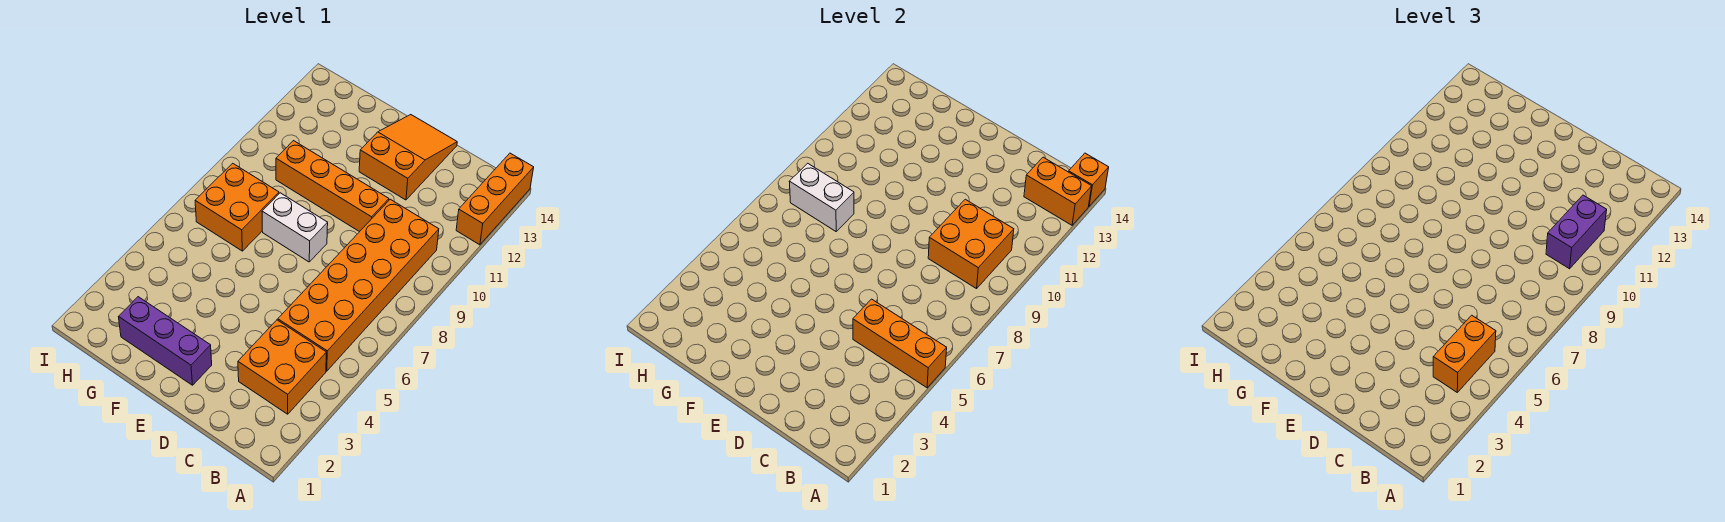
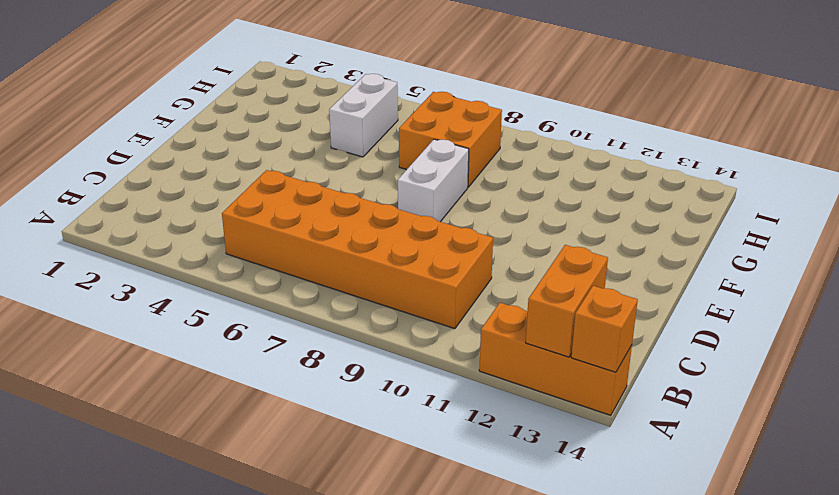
white 1x2 brick [329,74,398,157] -> white 1x2 brick moved to [789,163,854,231]
none -> orange 2x2 brick [238,320,326,414]
none -> orange 1x4 brick [276,141,389,232]
none -> orange 2x3 slope [359,115,457,200]

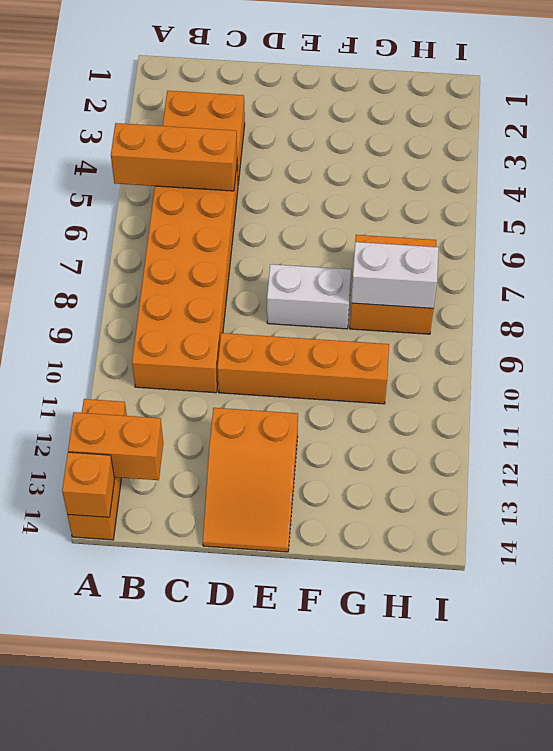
none -> purple 1x3 brick [119,297,212,385]
none -> orange 2x2 brick [928,199,1014,289]
none -> orange 1x2 brick [1433,315,1496,392]

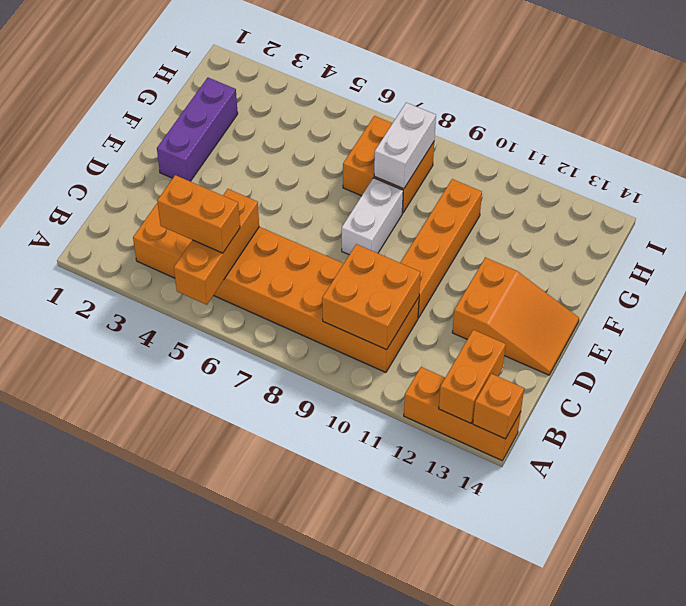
none -> purple 1x2 brick [1546,195,1607,269]

